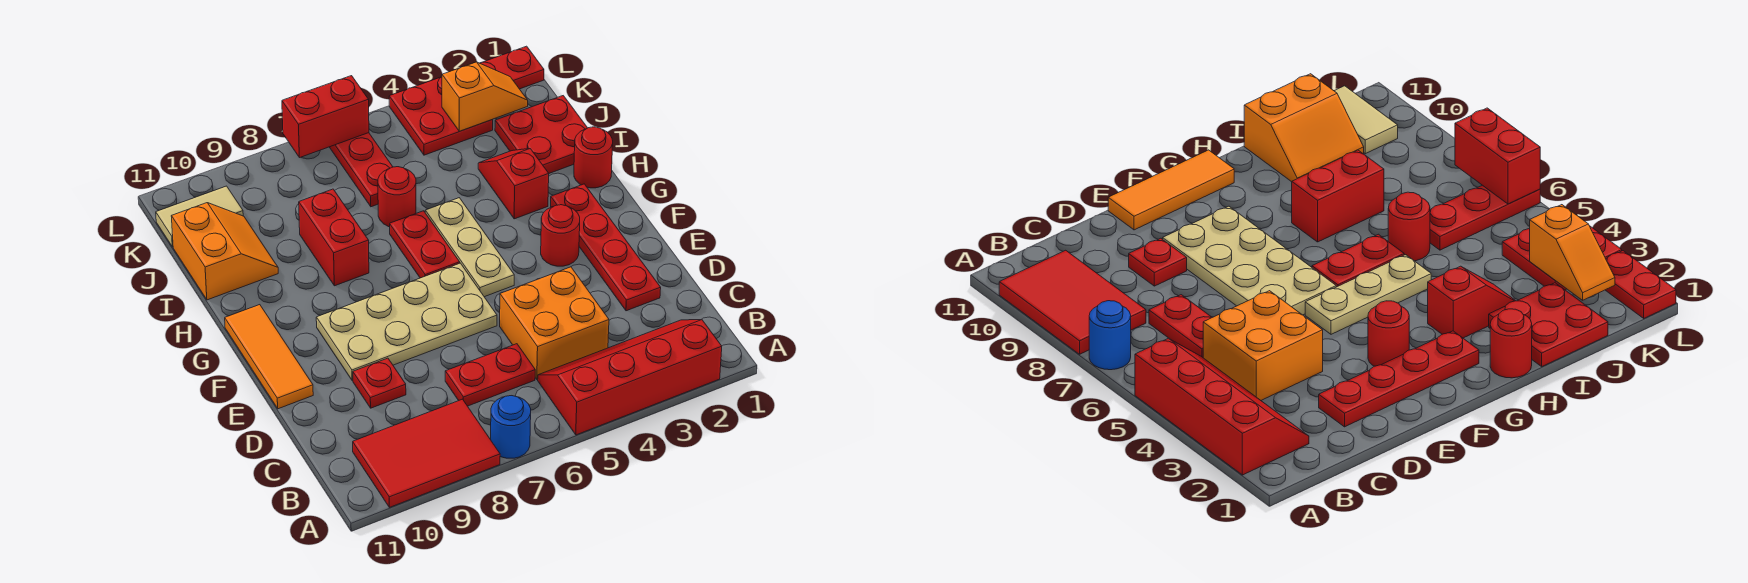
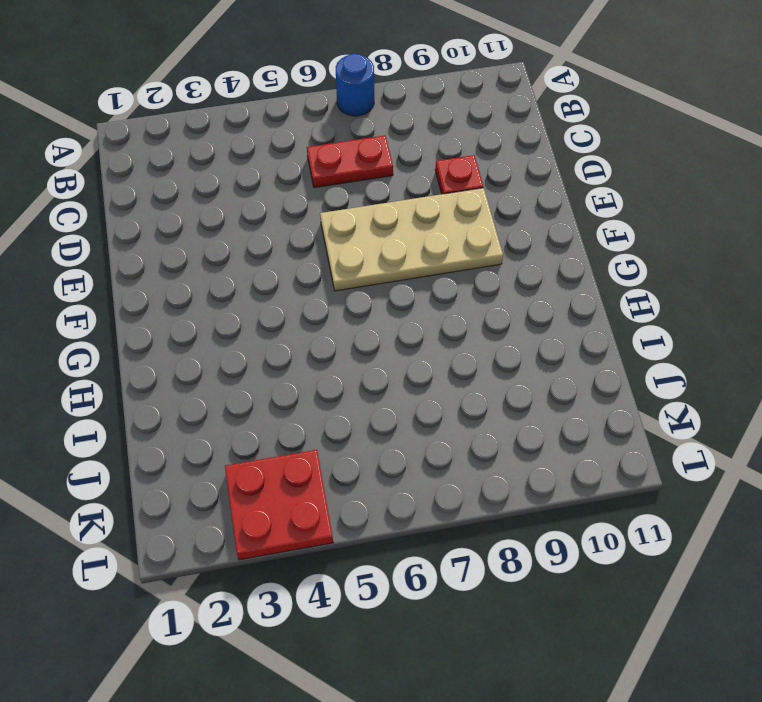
none -> red 2x4 slope [538,320,722,435]
none -> red 2x3 tile [353,399,500,507]
none -> orange 2x2 brick [500,267,609,379]

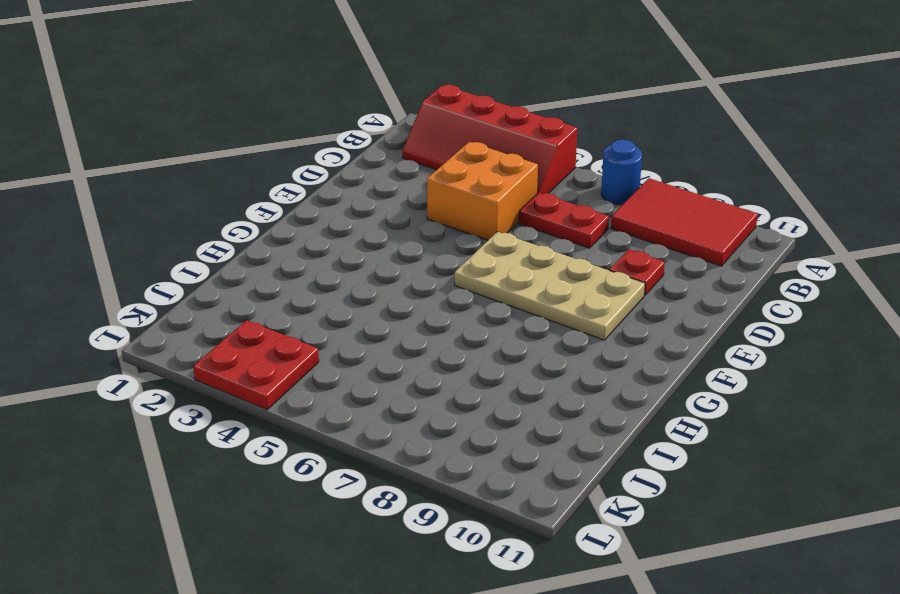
none -> red 1x4 plate [551,184,661,311]
none -> orange 1x3 tile [225,305,313,409]
none -> red 1x1 round brick [541,205,580,266]

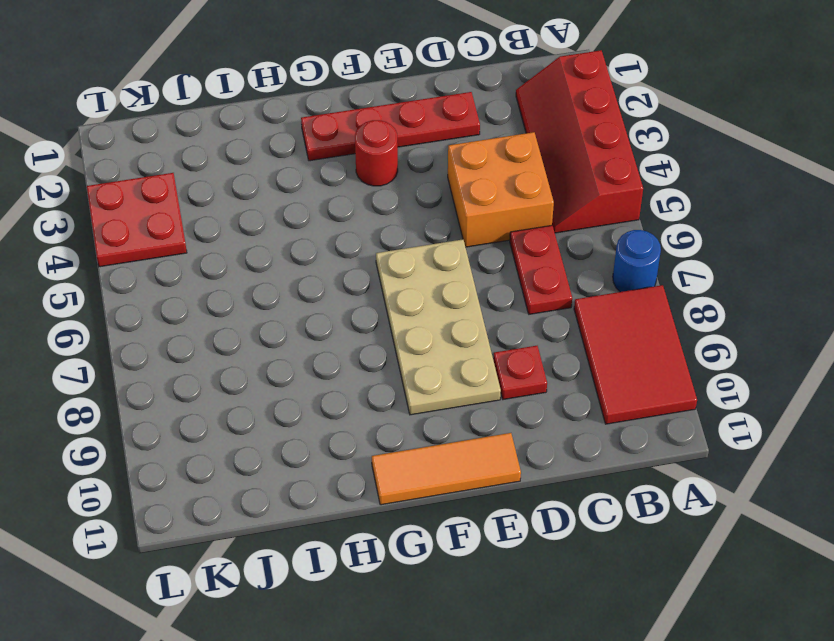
none -> tan 1x3 plate [425,198,514,297]
none -> red 1x2 plate [390,211,460,278]
none -> red 1x1 round brick [574,127,613,188]

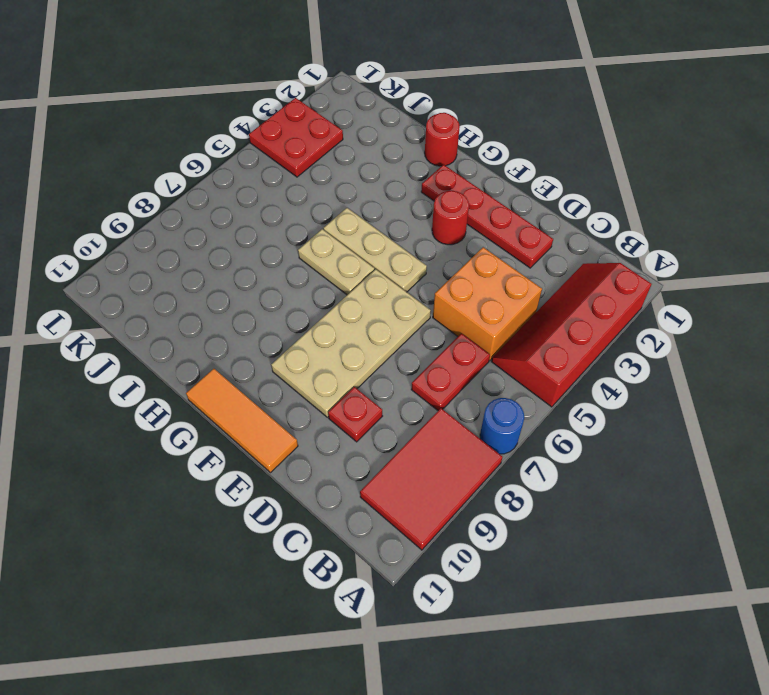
tan 1x2 plate [298,229,374,295] -> red 1x2 plate [390,211,460,278]
none -> red 1x2 slope [478,149,549,219]
none -> red 1x2 brick [299,189,369,286]
none -> red 2x2 plate [495,96,587,173]

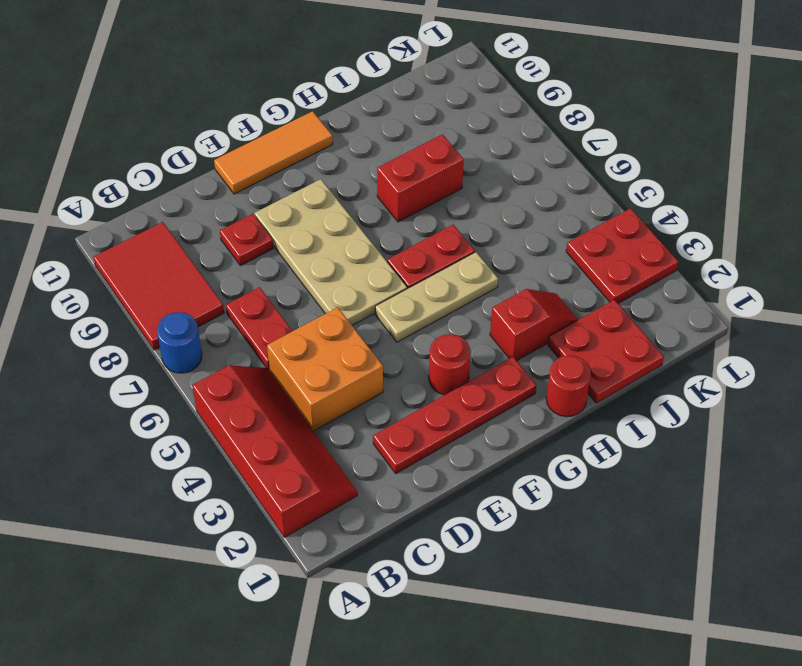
none -> red 1x1 round brick [378,167,416,227]
none -> orange 2x2 slope [171,203,278,300]
none -> red 1x3 plate [330,133,393,207]

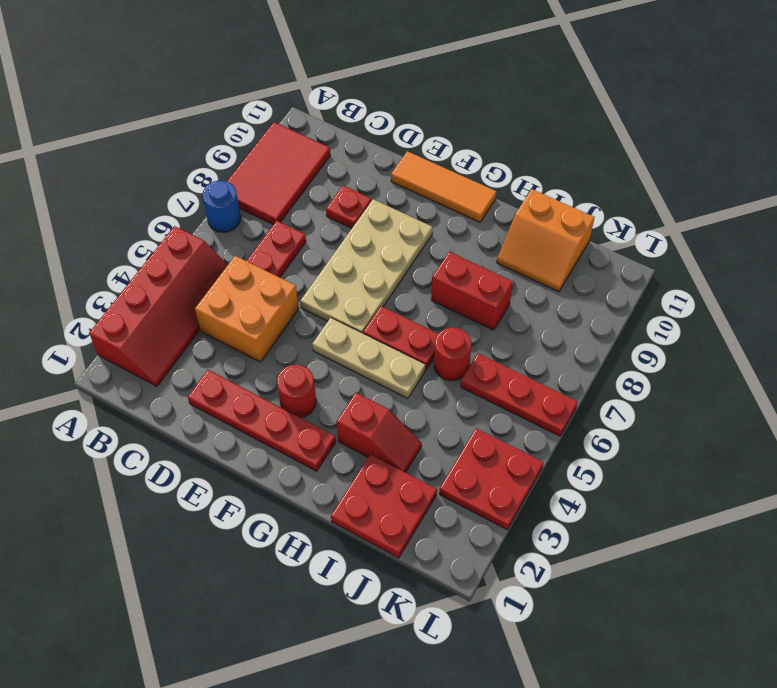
none -> red 1x1 round brick [574,127,613,188]
none -> tan 1x2 tile [156,186,243,247]
none -> red 1x2 plate [480,46,544,89]

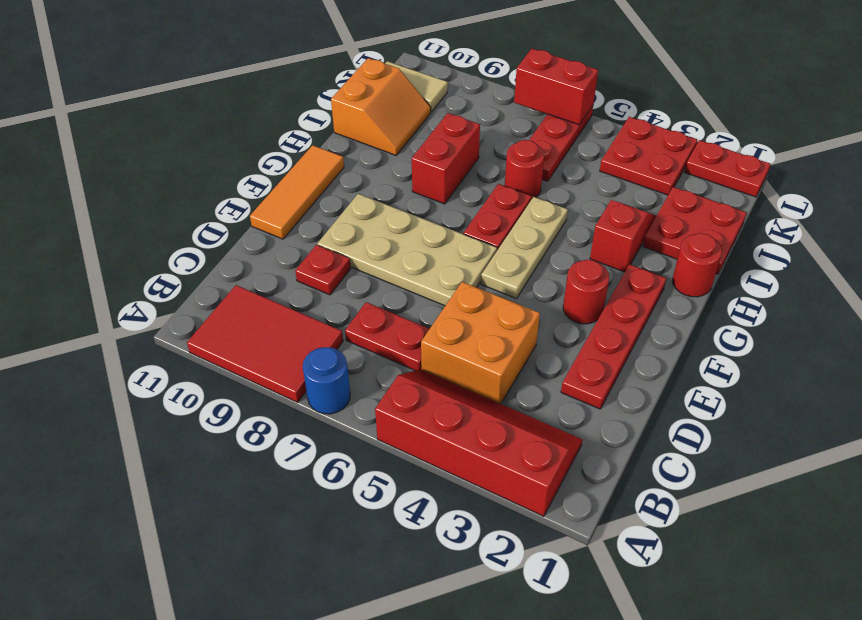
none -> orange 1x2 slope [442,62,528,131]

